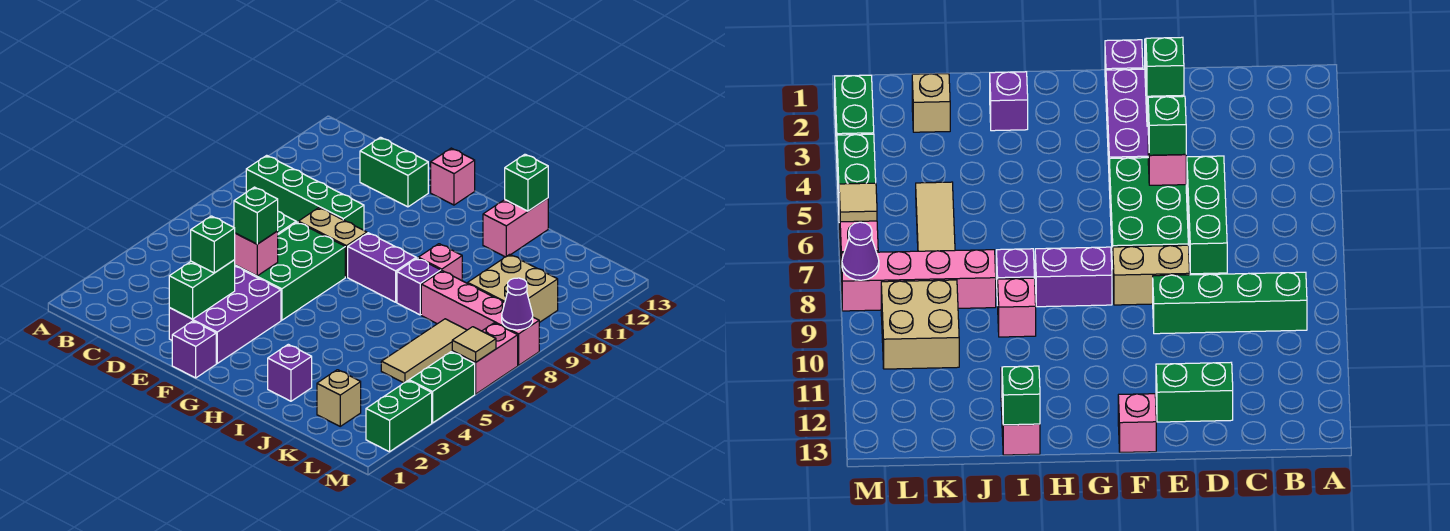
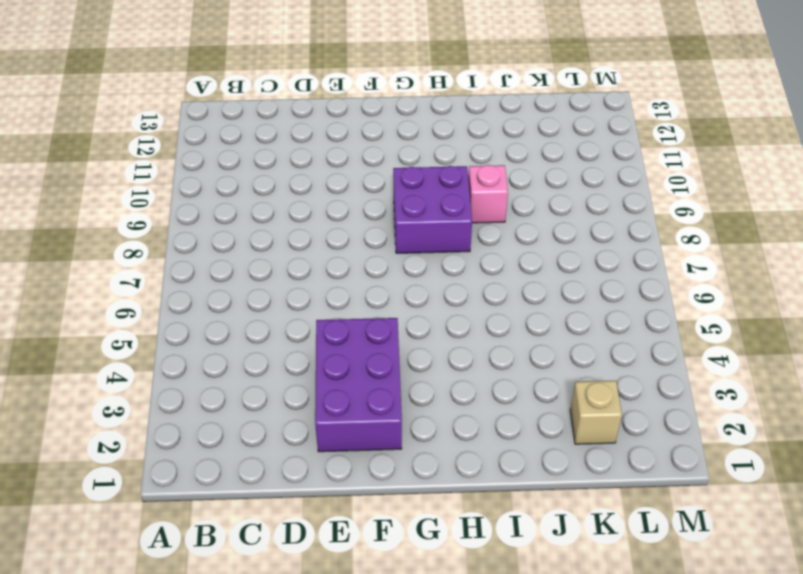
purple 2x2 brick [393,166,472,253] -> purple 1x2 brick [348,233,416,302]
none -> green 1x4 brick [246,155,364,230]
none -> green 1x3 brick [1187,156,1227,274]
none -> green 1x2 brick [360,137,428,207]

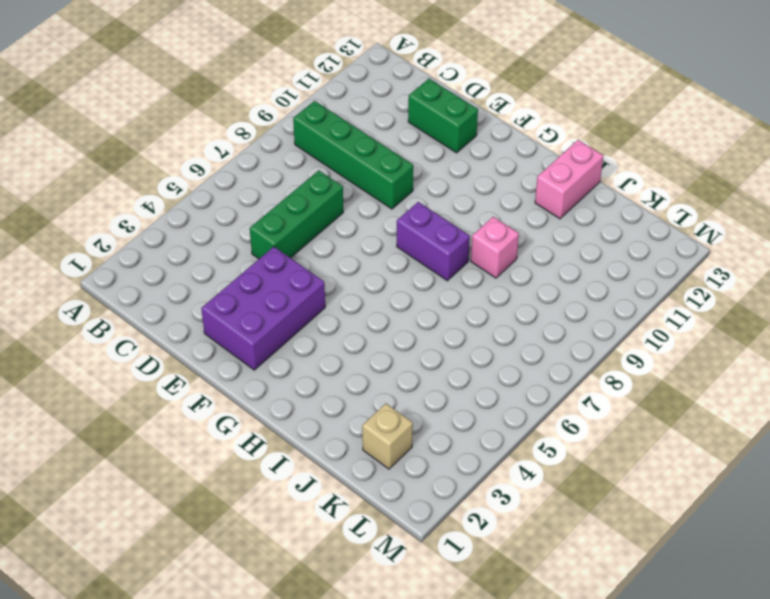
none -> green 2x3 brick [235,222,345,320]
none -> tan 1x2 brick [298,208,367,277]
none -> purple 1x1 brick [172,321,216,378]

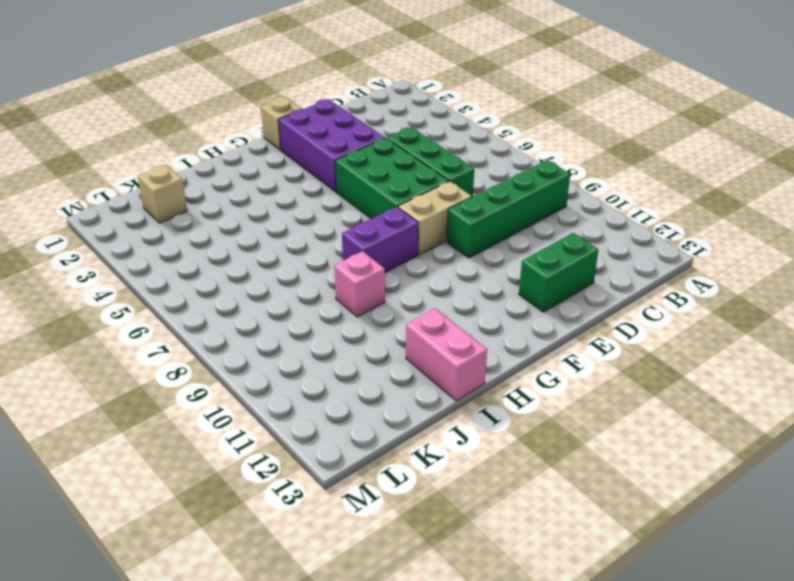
tan 1x1 brick [261,97,302,150] -> purple 1x1 brick [172,321,216,378]
none -> pink 1x1 brick [431,148,475,205]
none -> purple 1x1 brick [268,344,312,401]
none -> purple 1x1 brick [397,258,441,315]

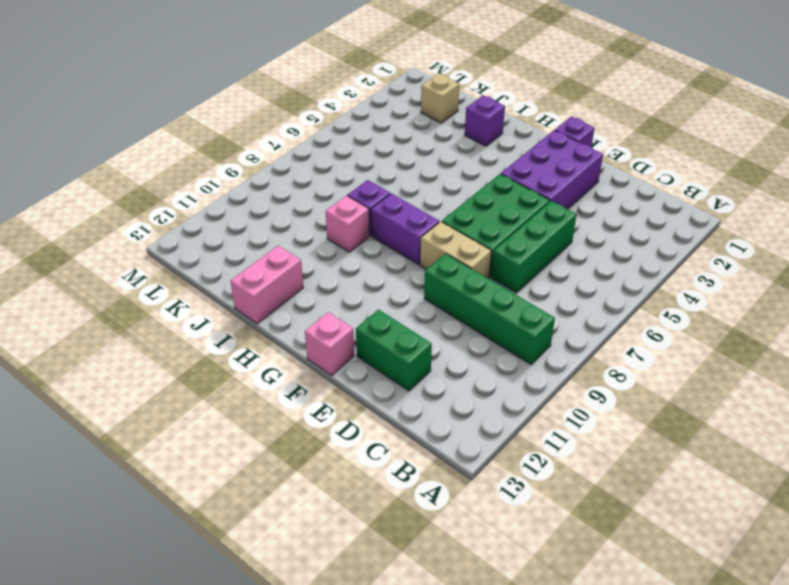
none -> pink 1x4 brick [421,271,539,365]
none -> tan 1x3 tile [381,319,467,383]
none -> tan 2x2 brick [468,254,558,323]

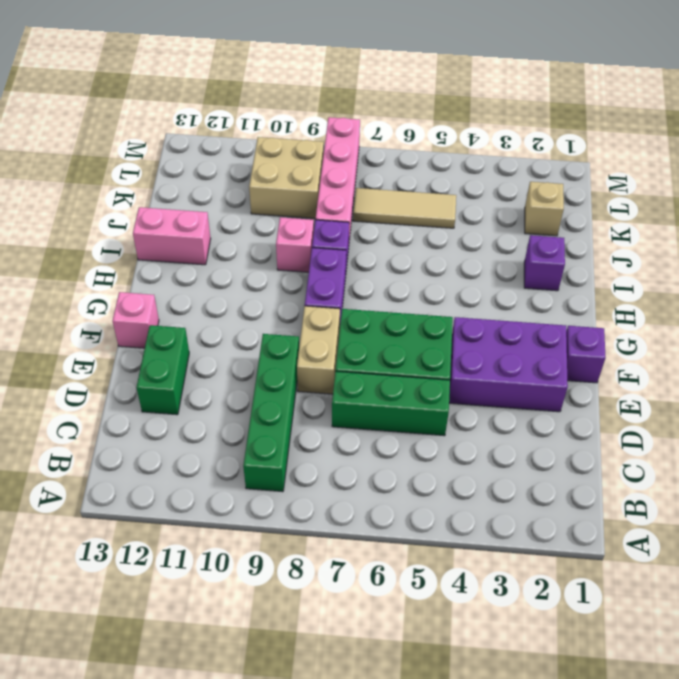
none -> green 1x2 brick [366,381,432,452]
none -> green 1x2 brick [409,352,475,423]
none -> pink 1x2 brick [452,323,518,394]

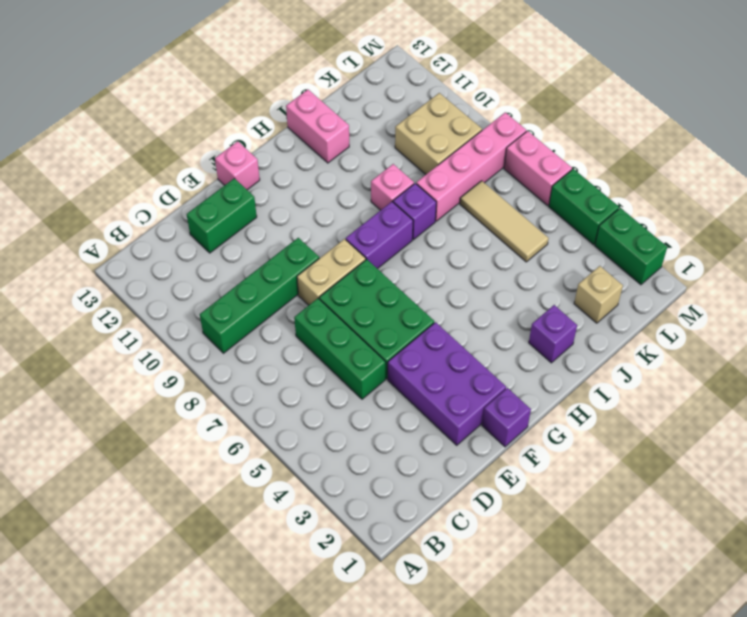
none -> green 1x2 brick [169,260,235,319]
none -> pink 1x1 brick [235,231,278,276]
none -> green 1x1 brick [505,154,548,211]

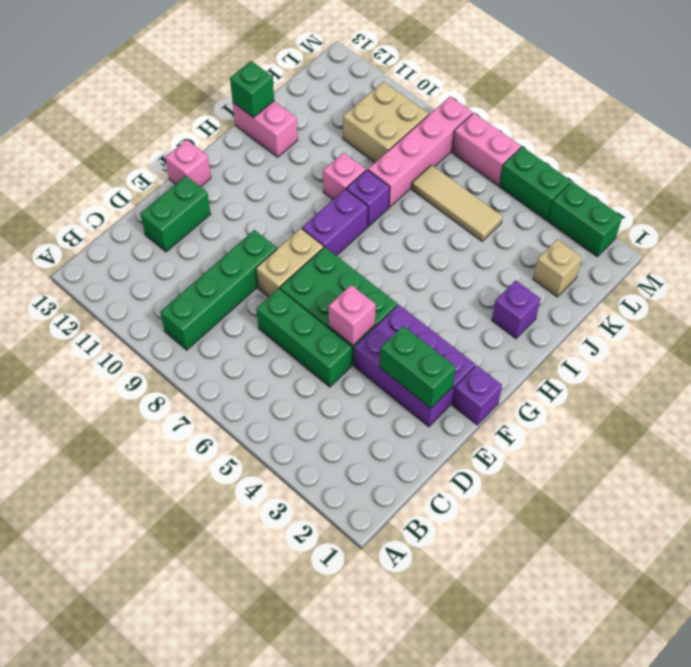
none -> tan 1x1 tile [452,327,496,362]
none -> purple 1x1 cone [502,278,533,330]
none -> green 1x1 brick [191,216,235,273]

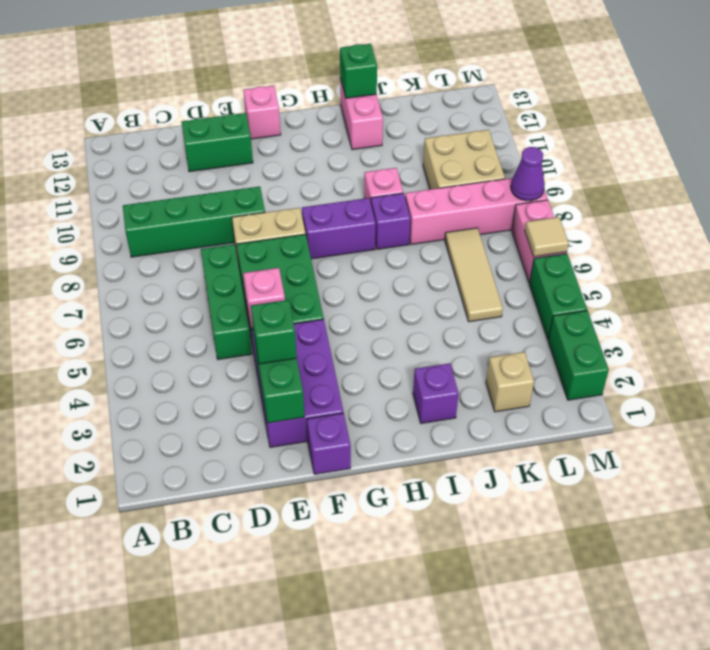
none -> green 1x1 brick [234,187,278,244]

